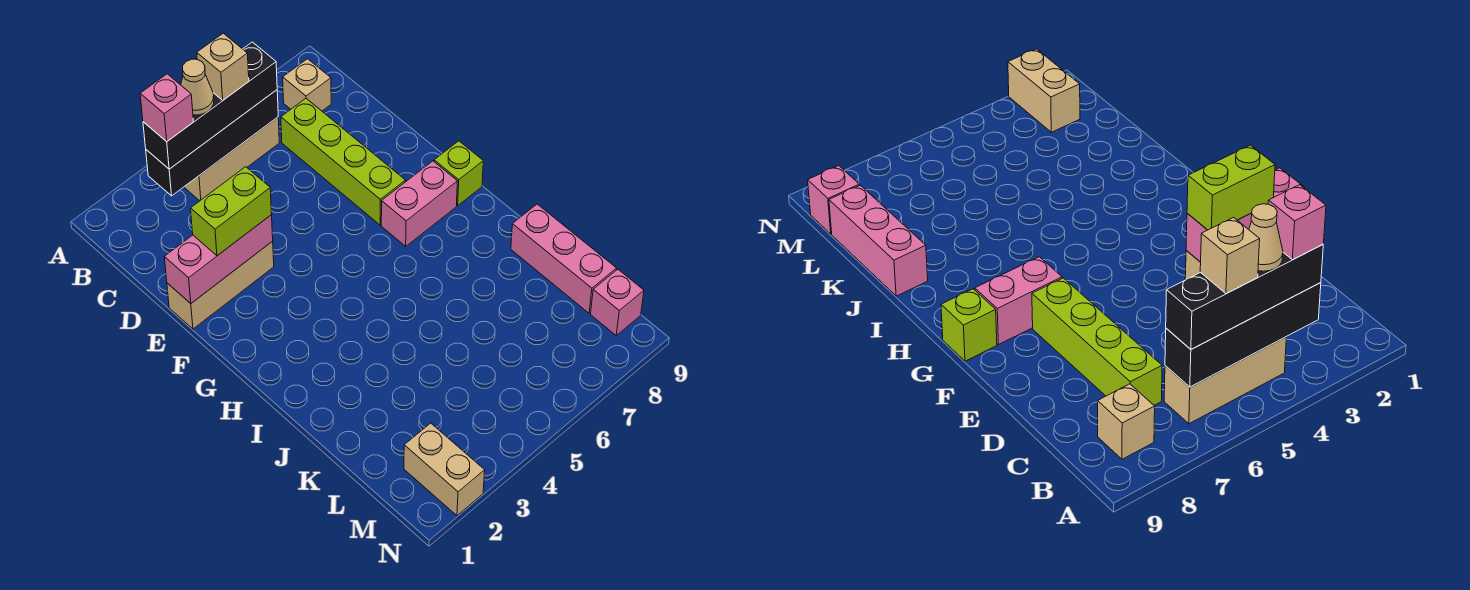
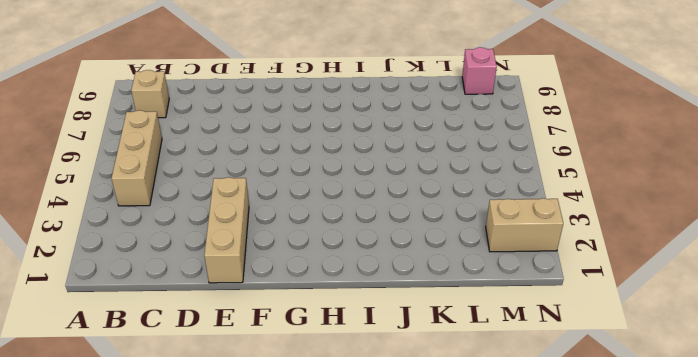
none -> lime 1x4 brick [281,98,406,225]
none -> pink 1x2 brick [381,161,457,246]
none -> lime 1x1 brick [434,141,483,205]

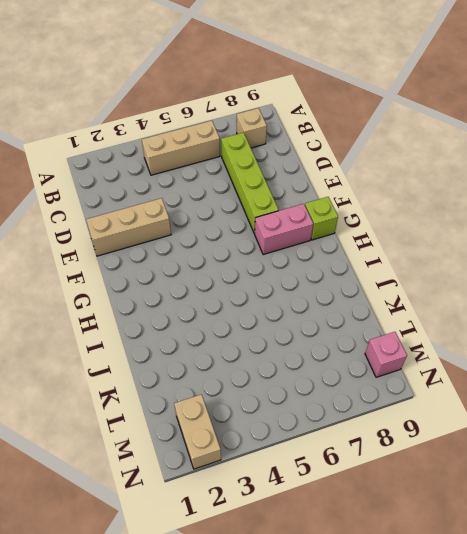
none -> pink 1x3 brick [511,204,617,313]
none -> black 1x4 brick [146,90,278,196]
none -> pink 1x3 brick [164,215,273,303]

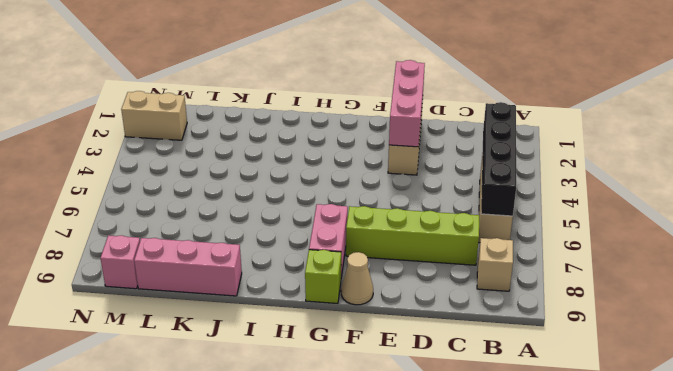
tan 1x1 cone [341,252,373,305] -> tan 1x1 cone moved to [181,59,214,115]
none -> black 1x4 brick [143,42,277,169]
none -> lime 1x2 brick [191,167,272,256]
none -> pink 1x1 brick [140,74,193,142]

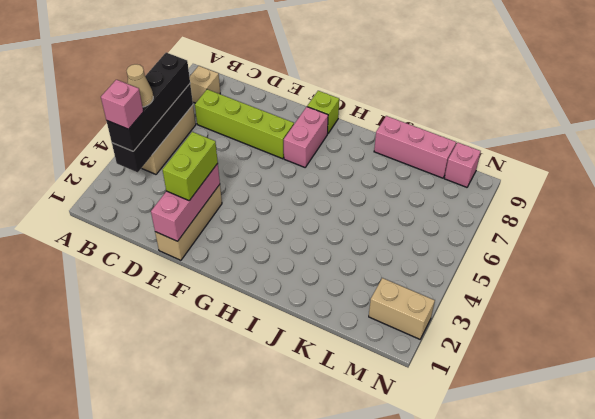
none -> tan 1x1 brick [197,33,249,100]

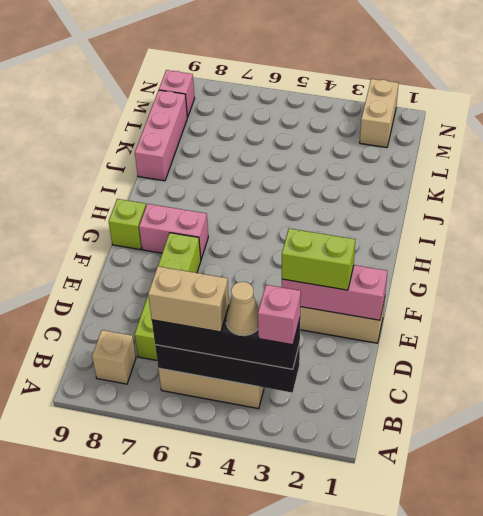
tan 1x2 brick [148,266,229,332] -> tan 1x1 brick [197,33,249,100]

